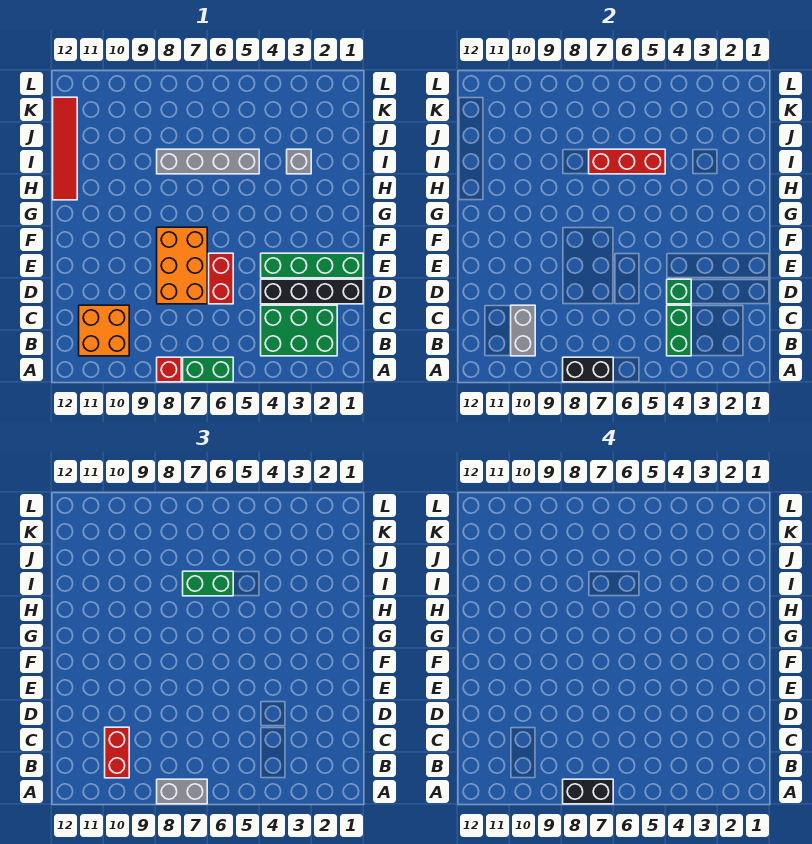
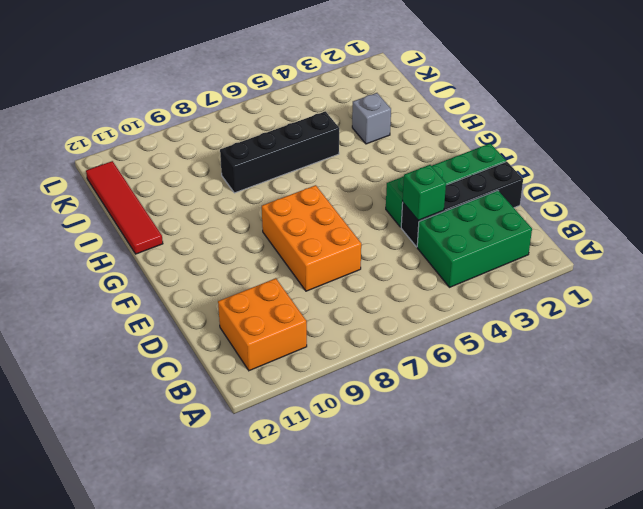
black 1x4 brick [220,111,339,193] -> grey 1x4 brick [157,149,259,174]
none -> green 1x2 brick [183,357,233,382]
none -> red 1x1 brick [157,357,181,382]
none -> red 1x2 brick [209,253,233,304]

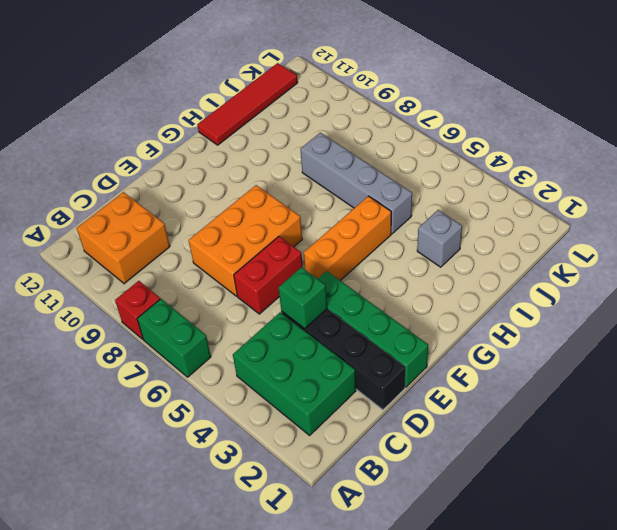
orange 1x3 brick [304,196,391,281] -> none
none -> black 1x2 brick [563,357,613,382]
none -> green 1x2 brick [667,305,691,356]
none -> grey 1x2 brick [511,305,535,356]

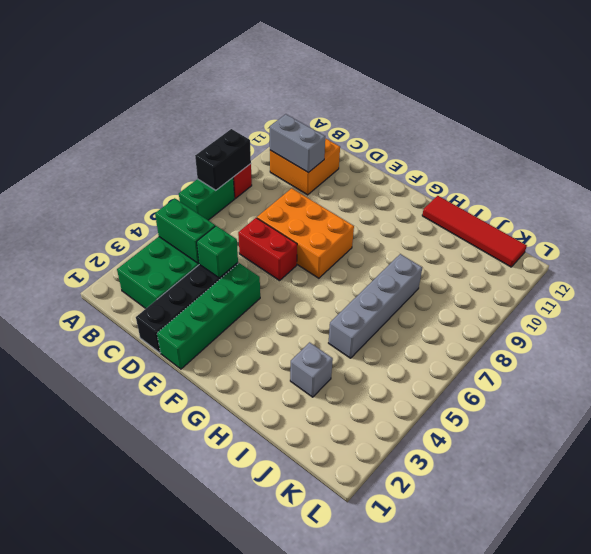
none -> red 1x3 brick [589,149,665,174]
none -> grey 1x2 brick [157,779,207,804]
none -> red 1x2 brick [105,727,129,778]

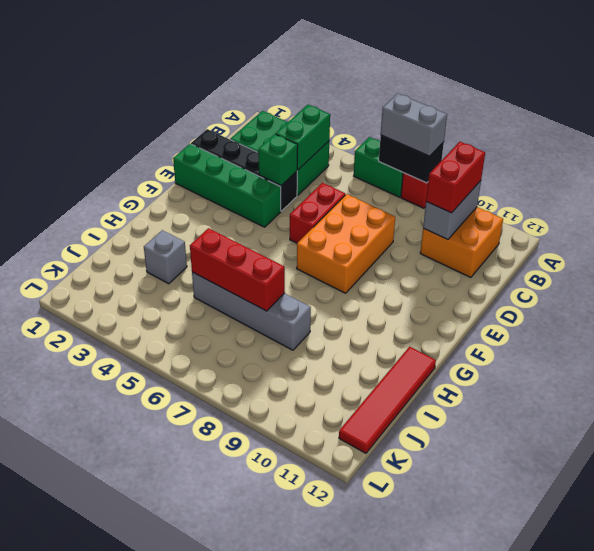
none -> green 1x2 brick [183,571,233,596]
none -> black 1x2 brick [563,779,613,804]

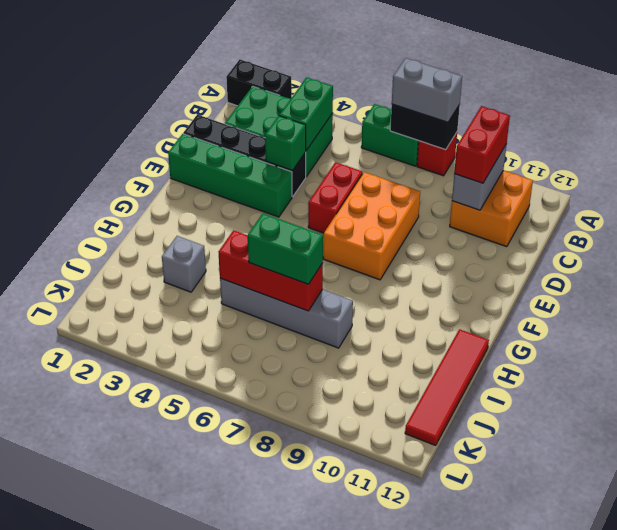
black 1x2 brick [226,59,292,106] -> black 1x2 brick moved to [563,779,613,804]

